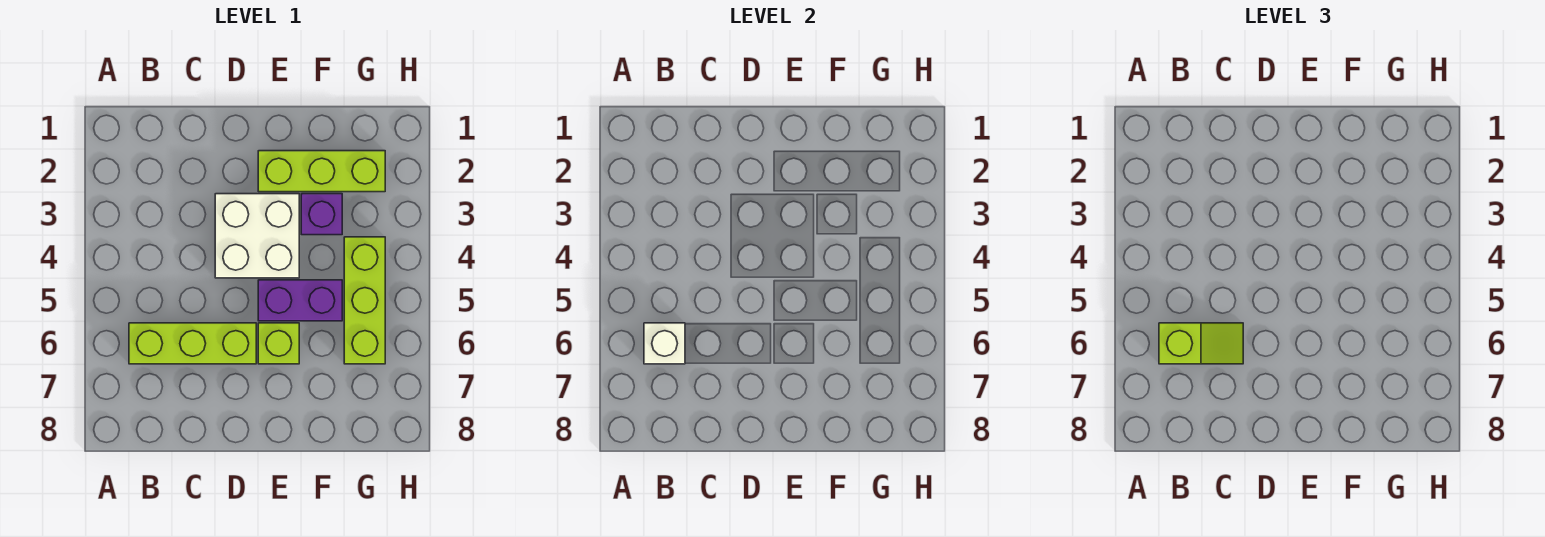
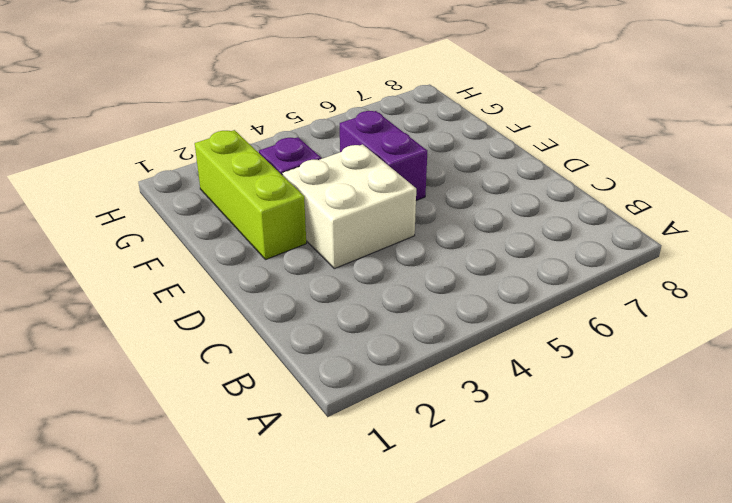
none -> lime 1x3 brick [129,323,256,364]
none -> lime 1x1 brick [258,323,299,364]

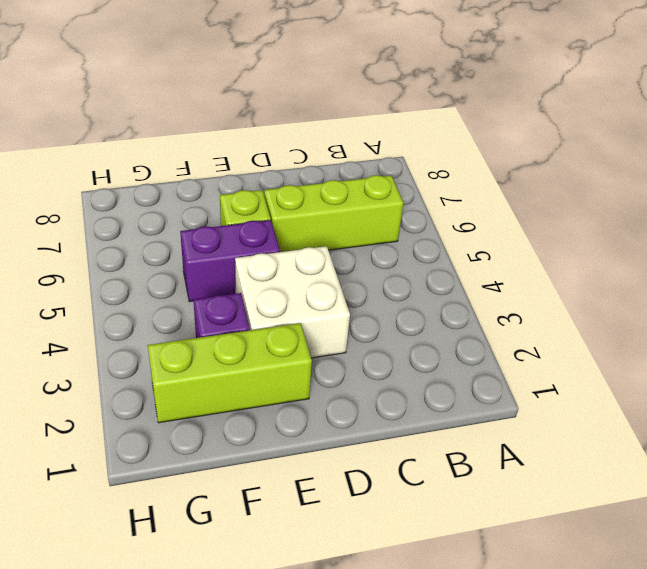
none -> lime 1x3 brick [344,237,385,364]
none -> white 1x1 brick [644,323,685,364]

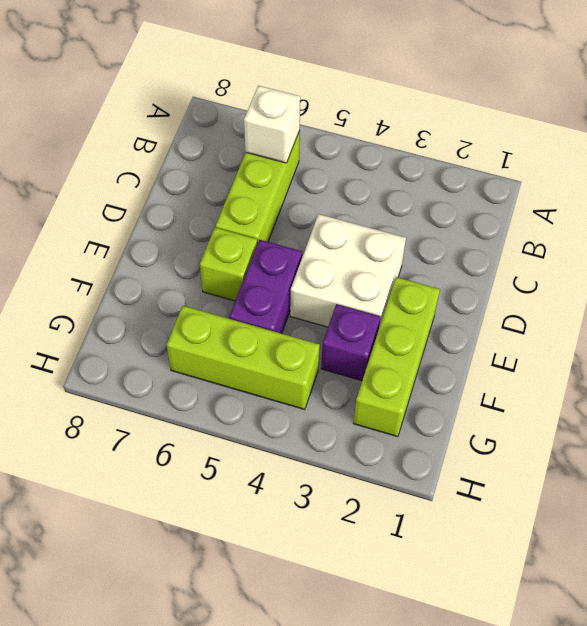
none -> lime 1x2 slope [1159,323,1243,364]

